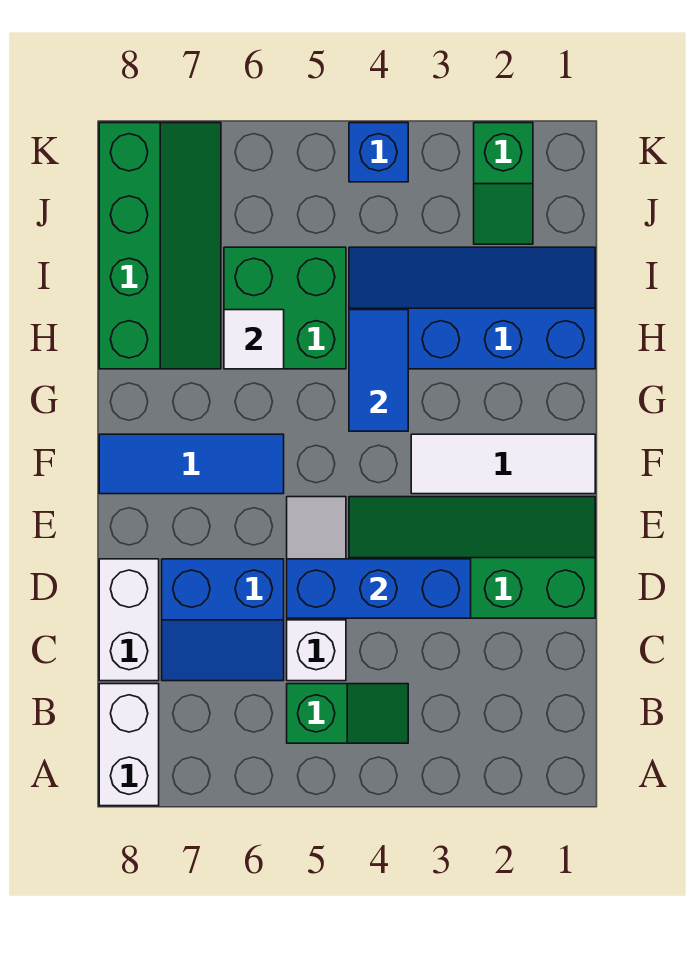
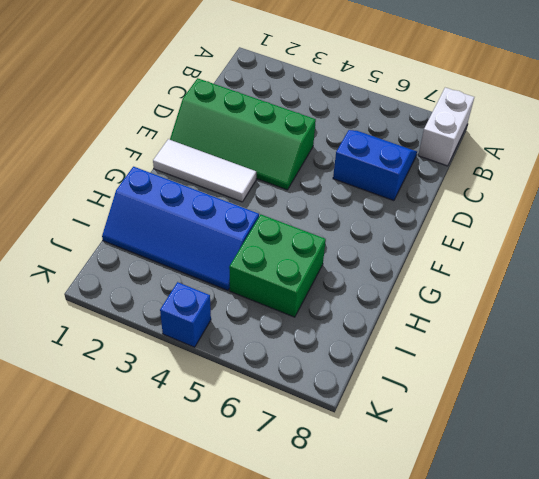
none -> green 1x2 slope [287,684,408,743]
none -> white 1x3 slope [287,497,346,681]
none -> white 1x2 brick [99,559,159,681]

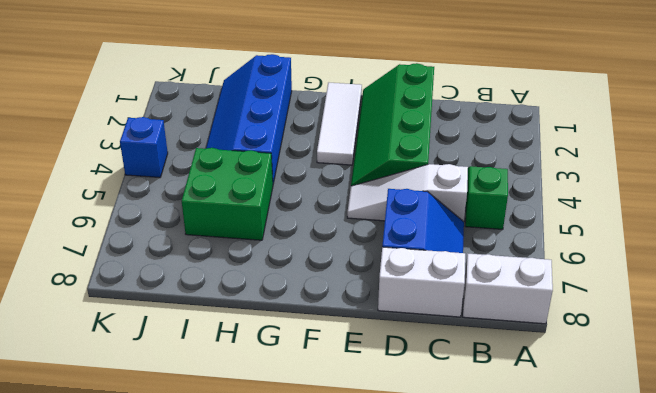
none -> blue 1x3 tile [99,434,284,494]
none -> green 2x4 slope [99,123,221,369]
none -> green 1x2 slope [474,123,533,244]

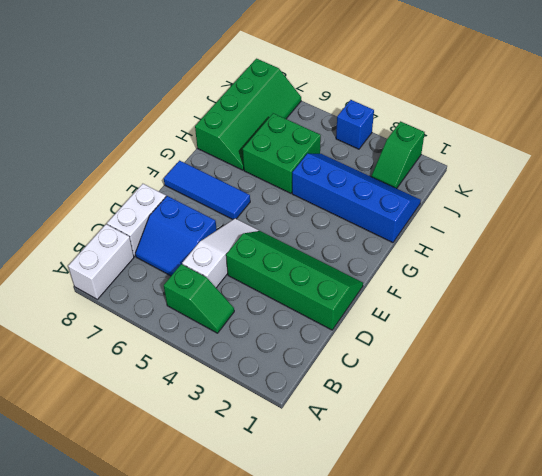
none -> white 1x3 tile [411,434,595,494]
none -> blue 1x3 brick [287,559,471,618]
none -> blue 1x2 tile [349,310,408,431]

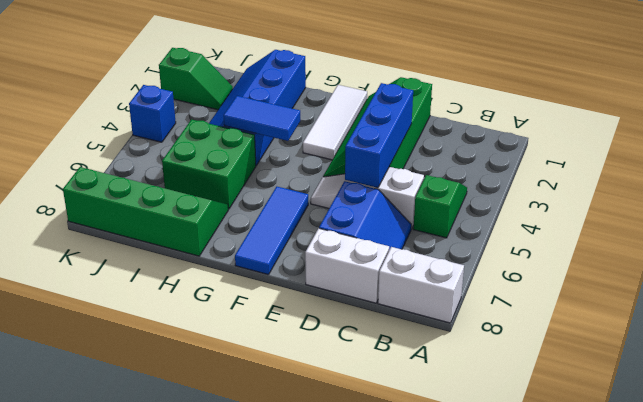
none -> white 1x1 tile [224,310,284,369]

